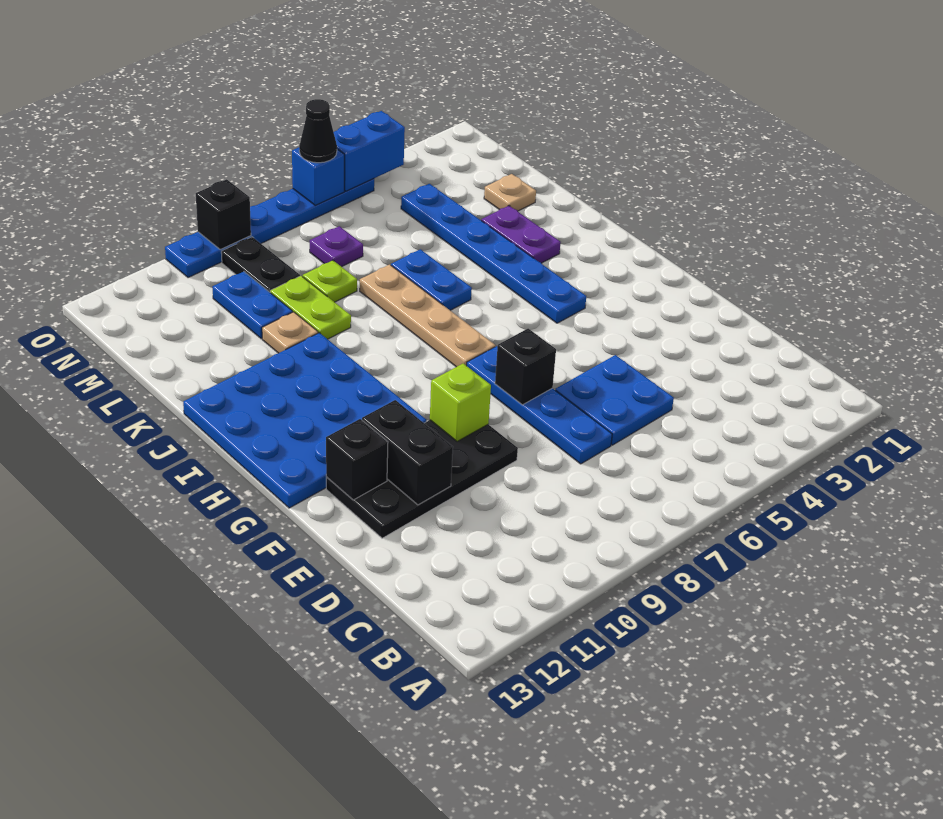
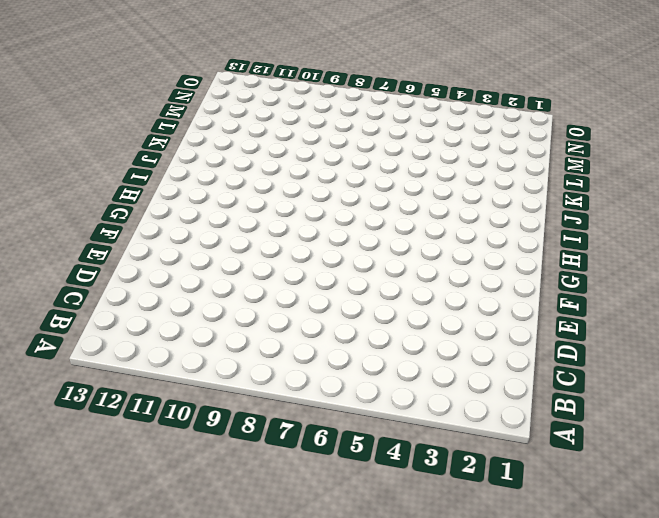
none -> blue 2x2 plate [555,355,674,445]
none -> blue 1x4 plate [467,346,612,464]
none -> black 2x4 plate [326,420,518,538]

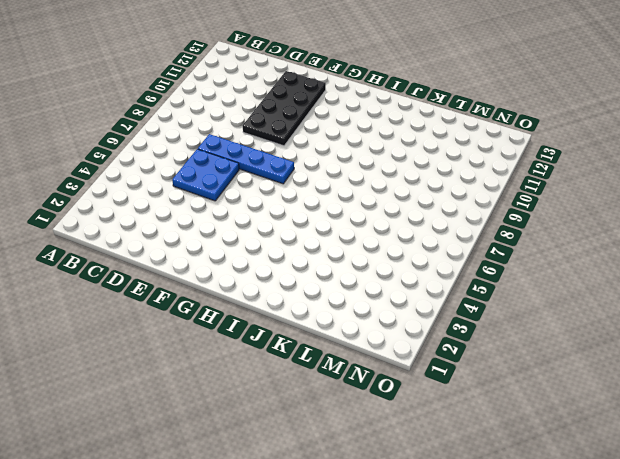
none -> blue 4x4 plate [183,333,427,508]
none -> blue 1x6 plate [401,184,586,323]
none -> tan 1x4 plate [360,265,495,367]

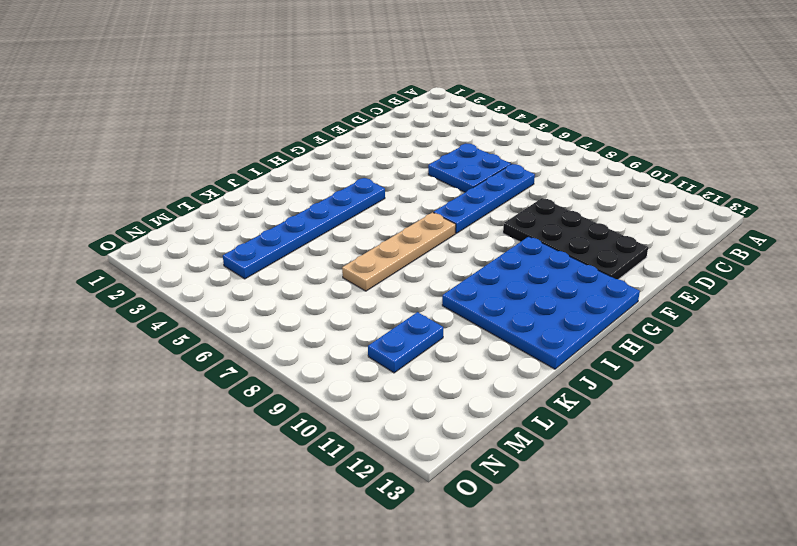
none -> purple 1x2 plate [481,206,561,263]
none -> blue 1x2 plate [391,249,472,310]
none -> lime 1x2 plate [270,276,351,339]

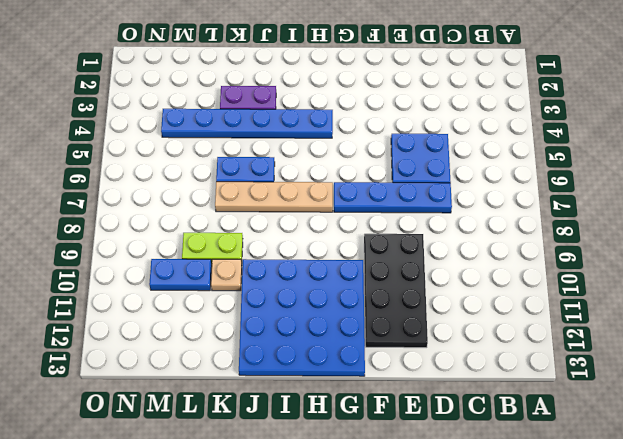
none -> tan 1x1 plate [484,174,536,211]
none -> lime 1x1 plate [303,260,357,302]
none -> purple 1x1 plate [310,226,363,267]

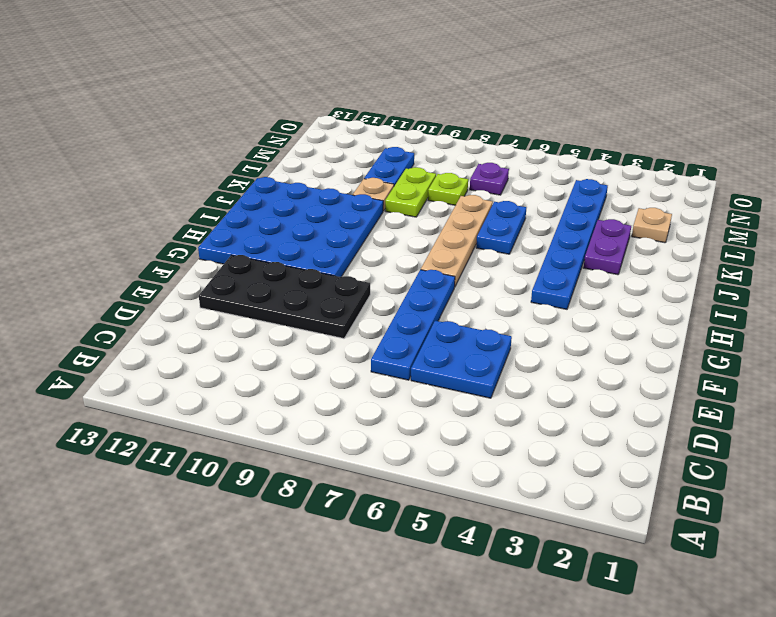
none -> black 1x2 plate [221,237,300,292]
none -> blue 1x6 plate [165,179,374,278]
none -> black 1x2 brick [362,400,453,505]

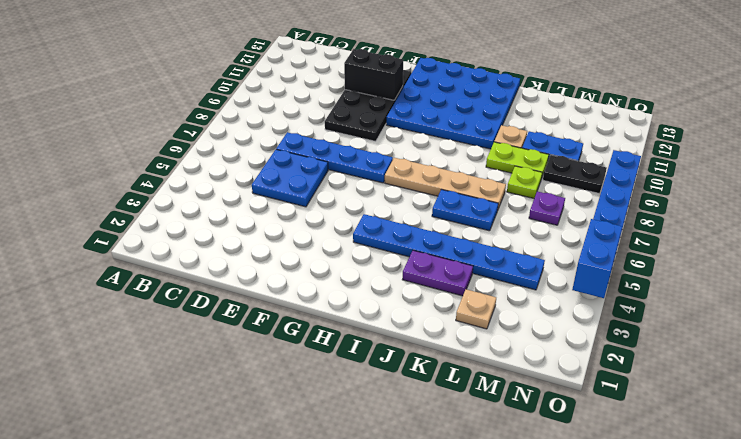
none -> black 1x1 brick [495,329,556,405]
none -> lime 1x1 brick [430,364,491,442]
none -> black 1x1 brick [326,419,388,500]

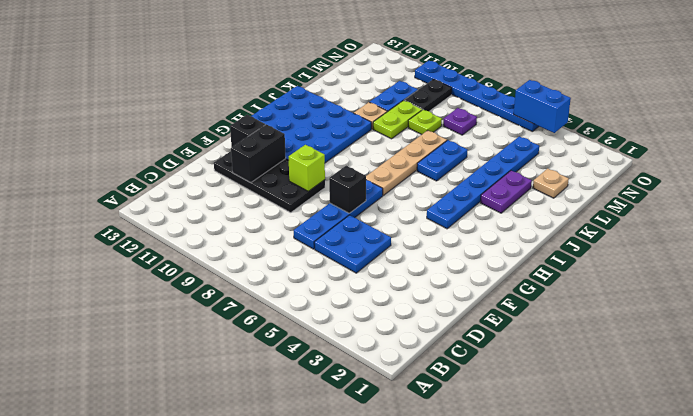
none -> blue 1x1 brick [292,147,344,206]
none -> black 1x1 brick [196,179,251,249]
none -> black 1x1 cone [299,99,337,163]

